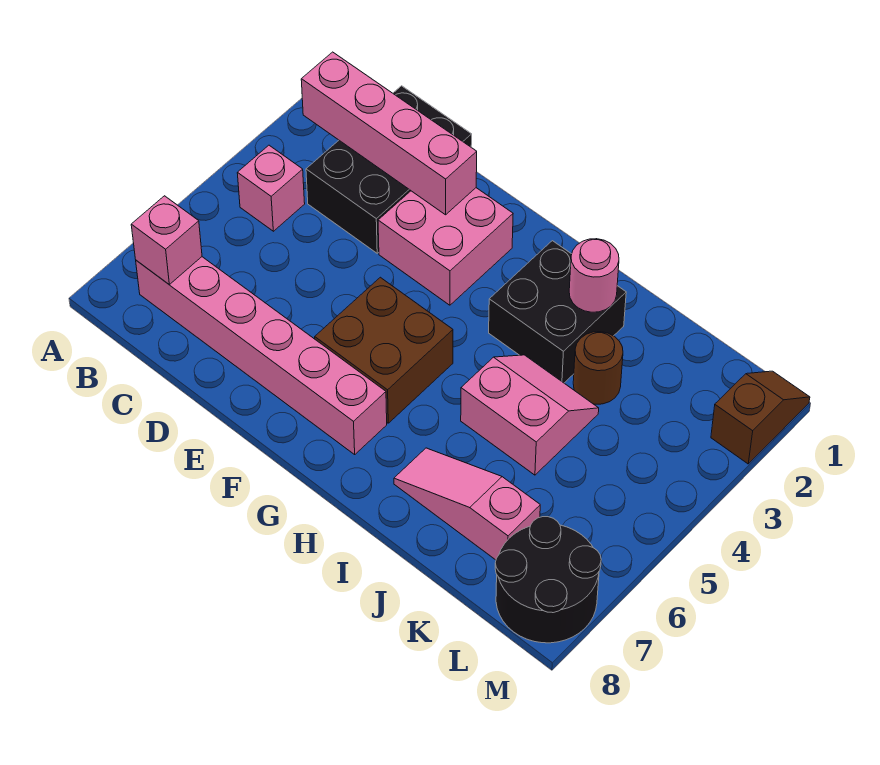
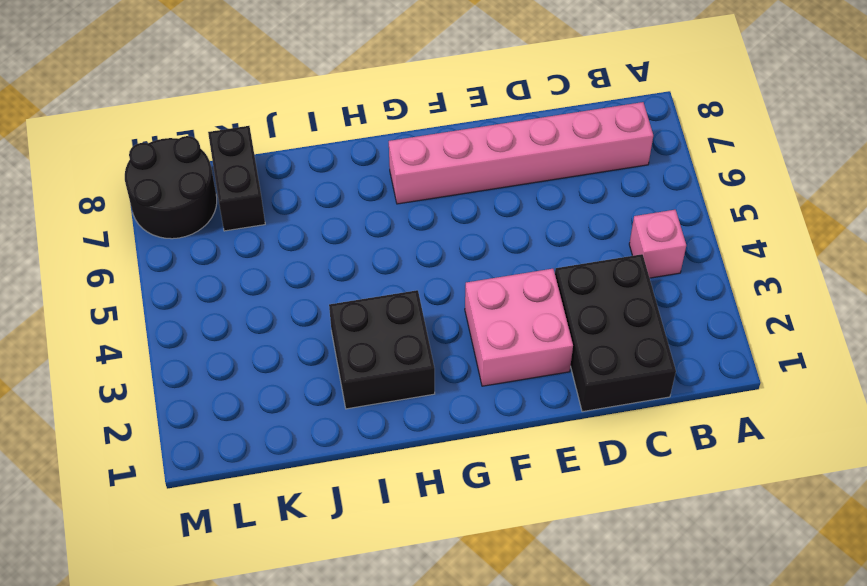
black 1x2 brick [208,126,265,231] -> pink 1x3 slope [394,448,540,560]
none -> brown 2x2 brick [315,277,453,423]
none -> pink 2x2 slope [461,355,599,475]
none -> brown 1x1 round brick [573,332,623,404]

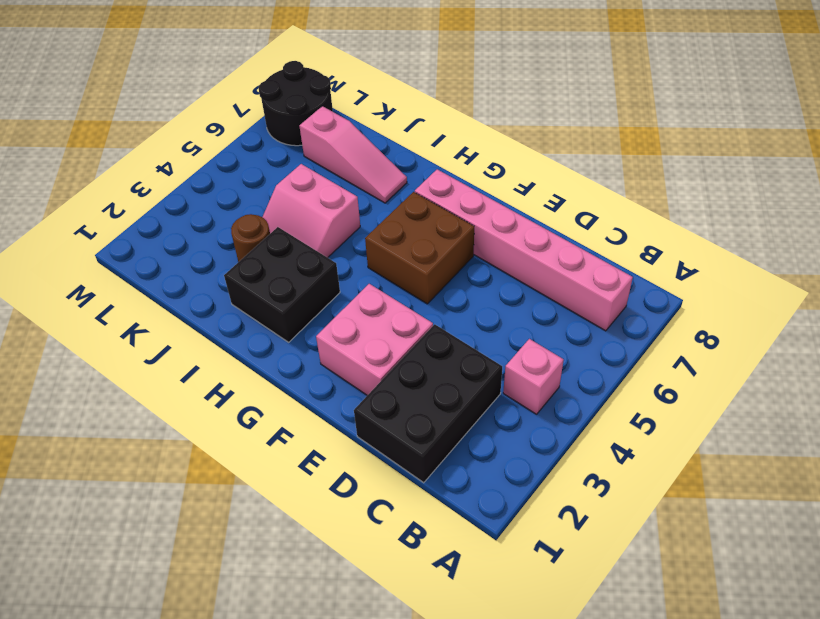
none -> brown 1x2 slope [711,371,810,464]
none -> pink 1x4 brick [301,52,477,215]
none -> pink 1x1 brick [131,196,202,284]

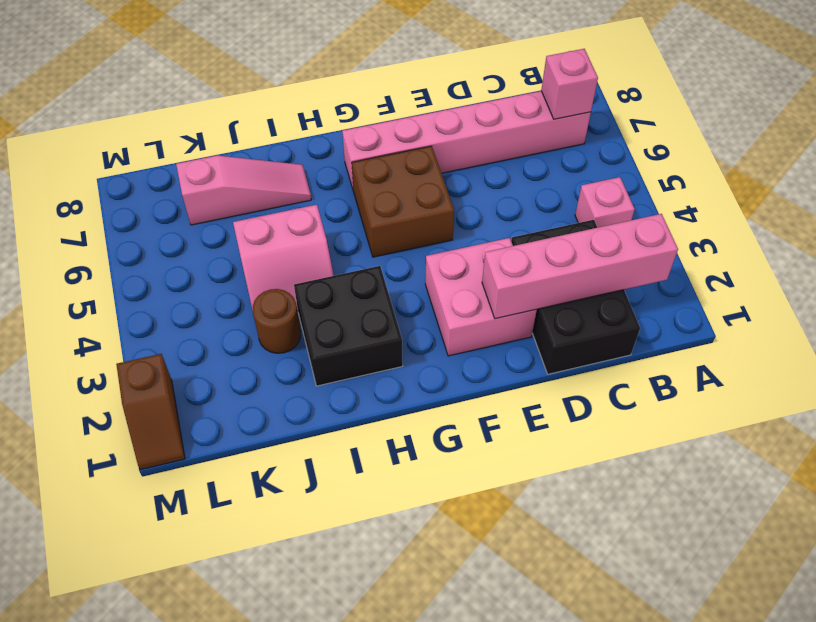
none -> black 2x2 round brick [495,517,601,643]
none -> pink 1x1 round brick [569,239,619,312]

